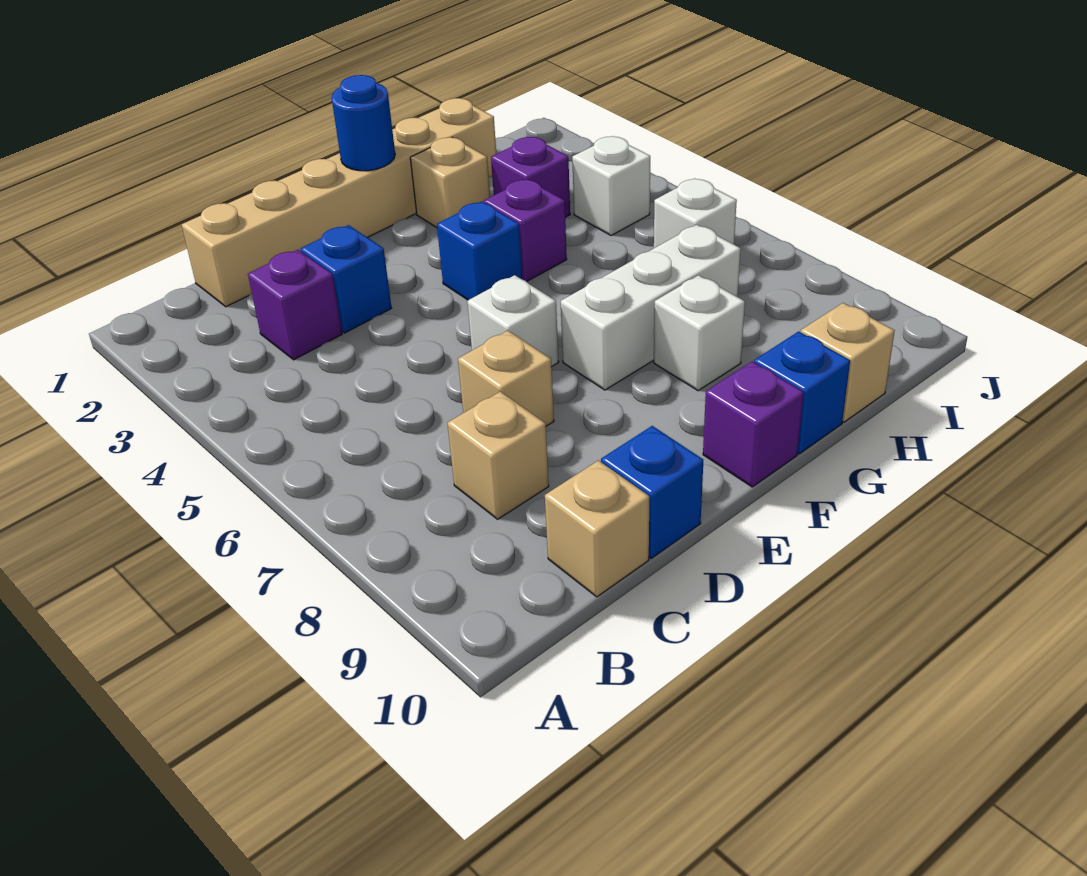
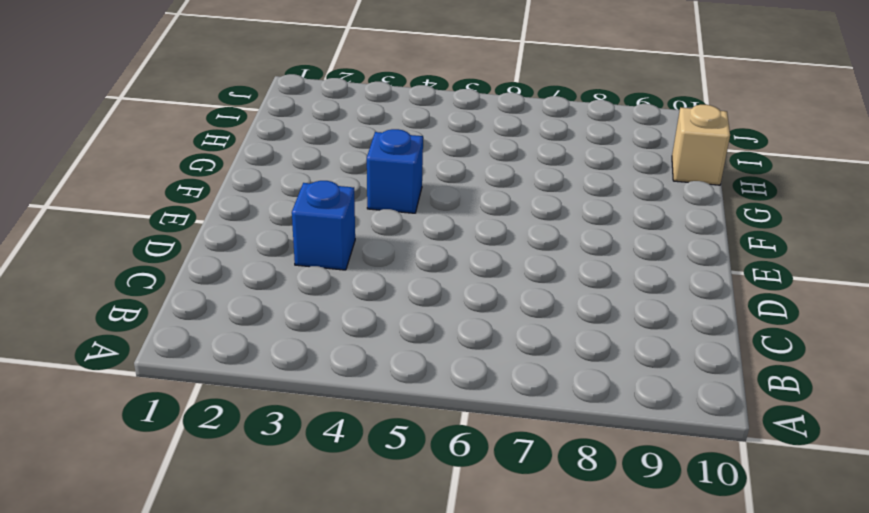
none -> tan 1x6 brick [182,98,496,307]
none -> purple 1x1 brick [248,250,342,360]
none -> tan 1x1 brick [447,392,549,519]

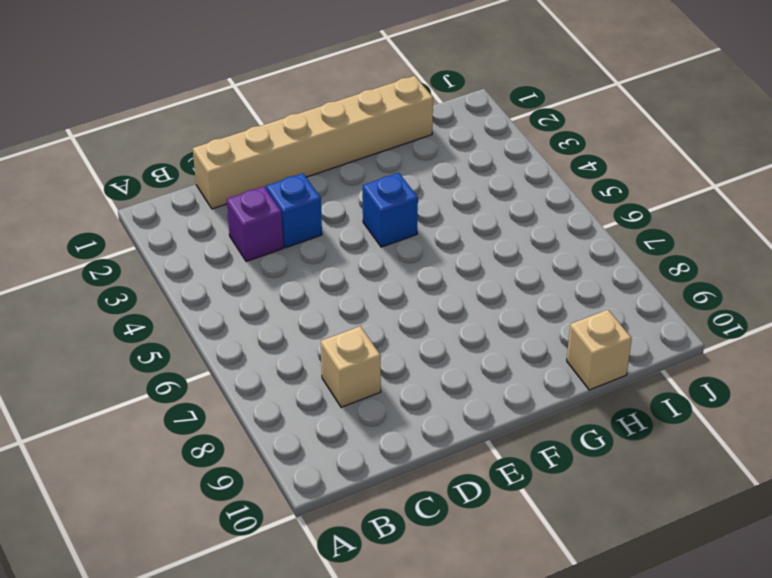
none -> tan 1x1 brick [545,460,649,597]
none -> tan 1x1 brick [458,331,554,426]
none -> blue 1x1 brick [601,426,703,558]

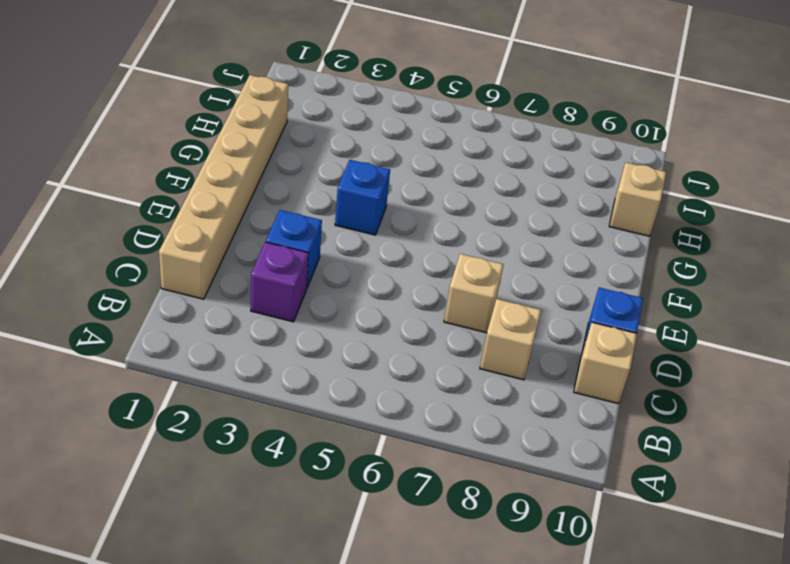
none -> white 1x1 brick [467,275,559,367]
none -> white 1x3 brick [561,225,741,390]
none -> purple 1x1 brick [703,361,804,487]

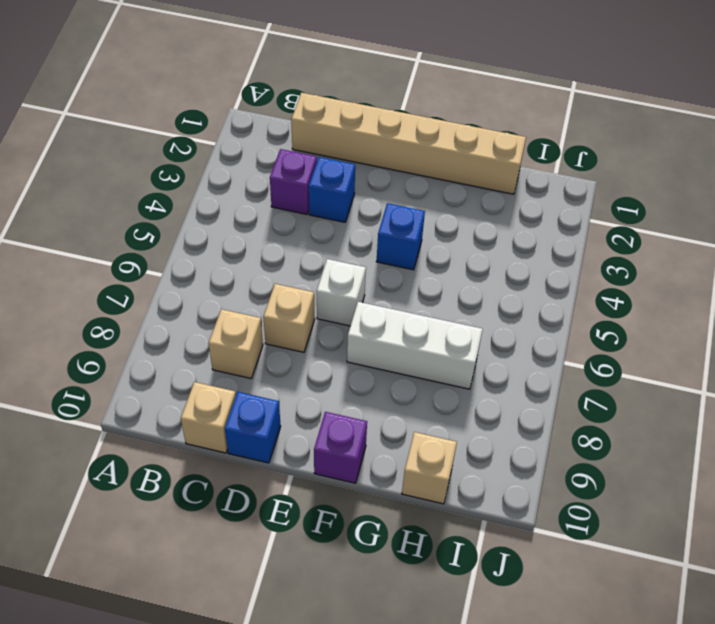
none -> tan 1x1 brick [410,137,490,227]
none -> purple 1x1 brick [484,179,567,282]
none -> white 1x1 brick [654,275,745,391]

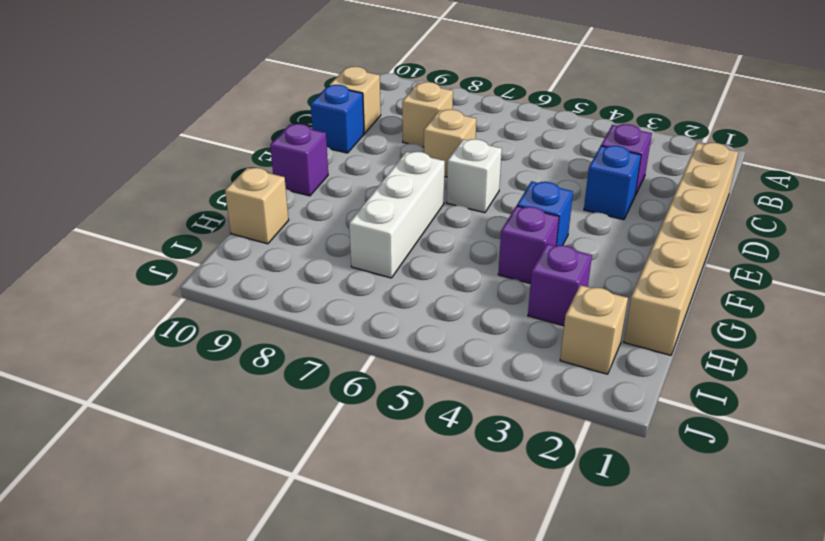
tan 1x1 brick [560,285,628,374] -> tan 1x1 brick moved to [410,137,490,227]
none -> white 1x1 brick [654,275,745,391]
none -> blue 1x1 brick [754,331,850,454]
none -> white 1x1 brick [572,136,650,235]

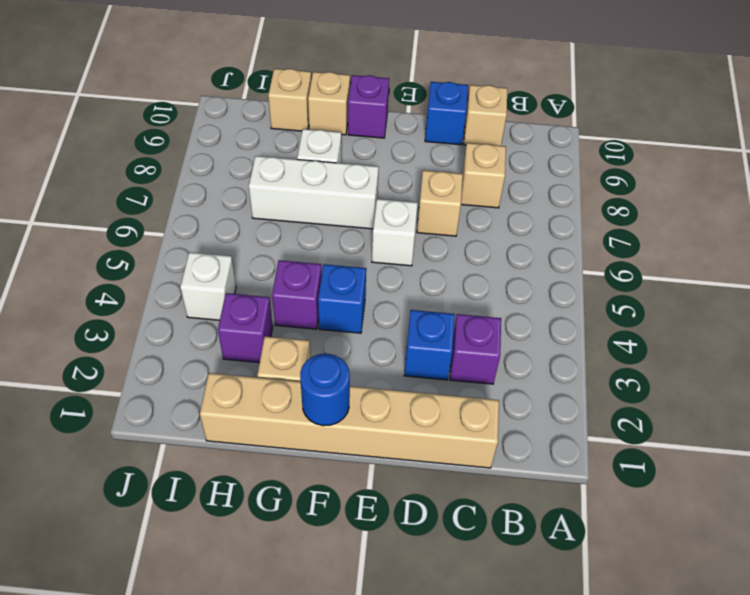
tan 1x1 brick [308,72,350,135] -> blue 1x1 brick [754,331,850,454]
none -> white 1x1 brick [654,178,737,248]

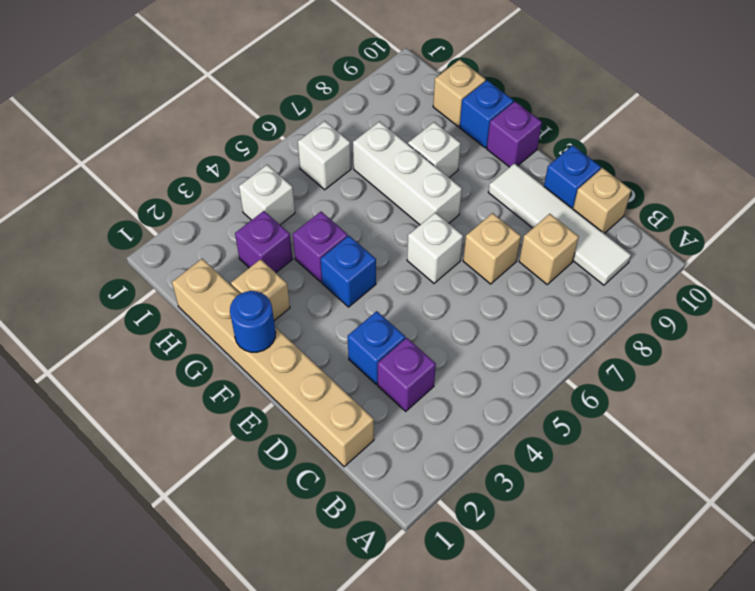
white 1x4 tile [488,163,631,285] -> none

